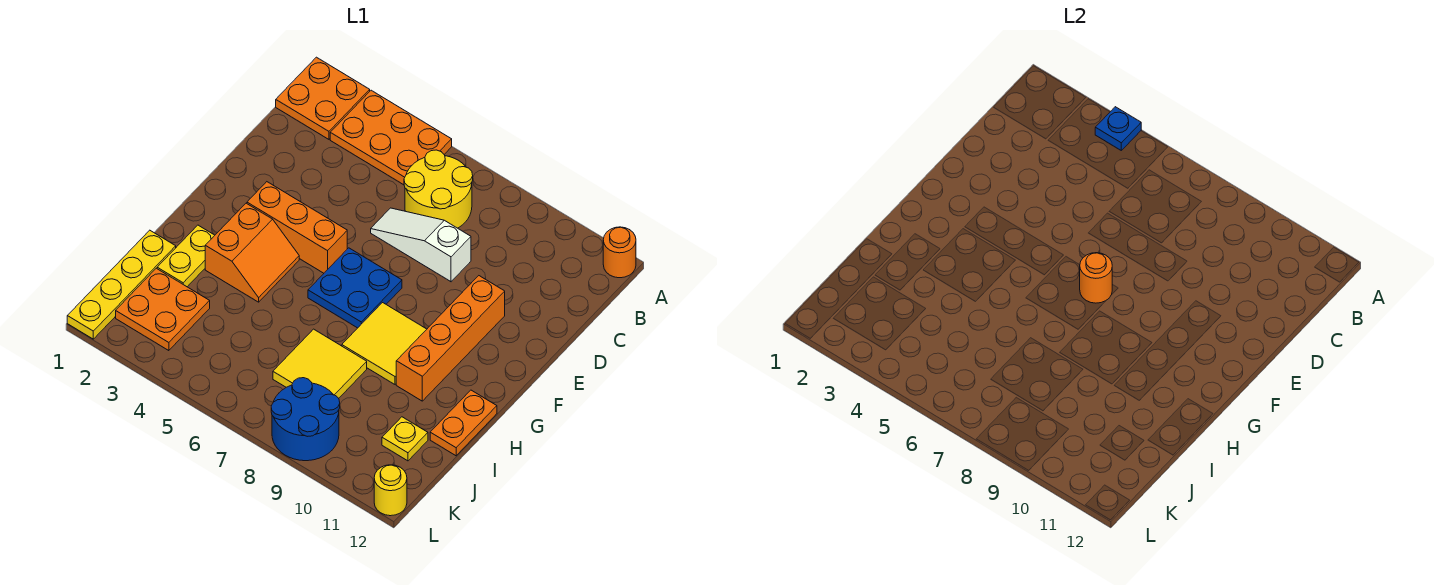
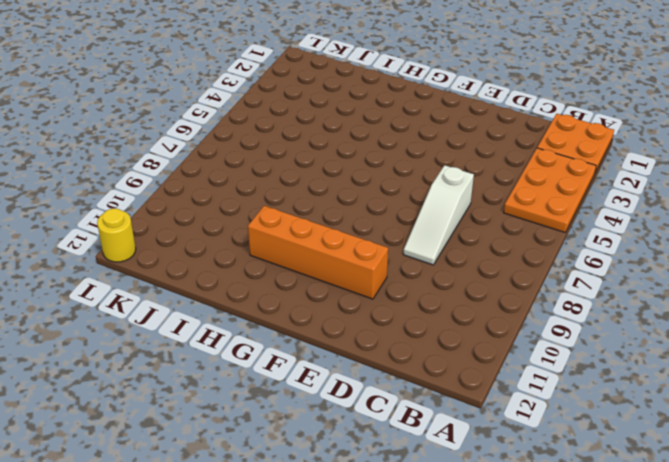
white 1x3 slope [403,165,474,265] -> white 1x3 slope turned to [371,208,471,282]
none -> orange 1x1 round brick [603,227,636,278]
none -> yellow 2x2 round brick [404,150,473,228]
none -> orange 1x3 brick [247,182,347,273]

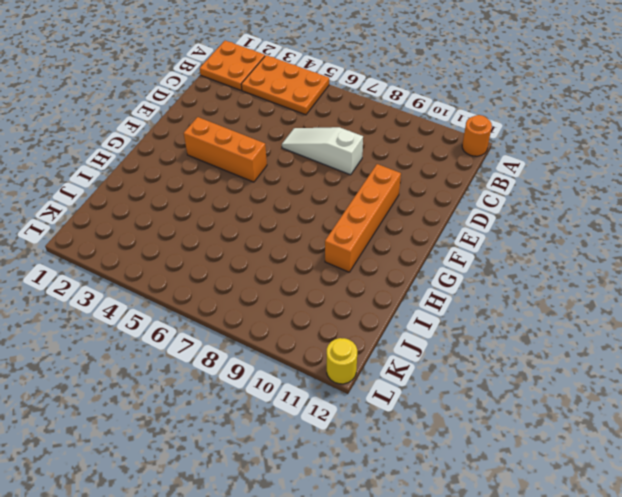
none -> yellow 2x2 round brick [404,150,473,228]
none -> blue 2x2 plate [308,248,402,328]
none -> orange 2x2 slope [205,203,299,302]

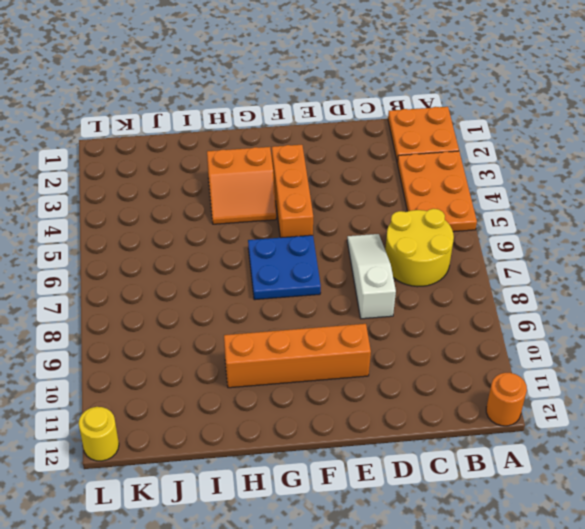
none -> yellow 2x2 tile [342,303,427,384]
none -> yellow 1x2 plate [157,225,215,287]
none -> orange 1x2 plate [430,390,497,456]

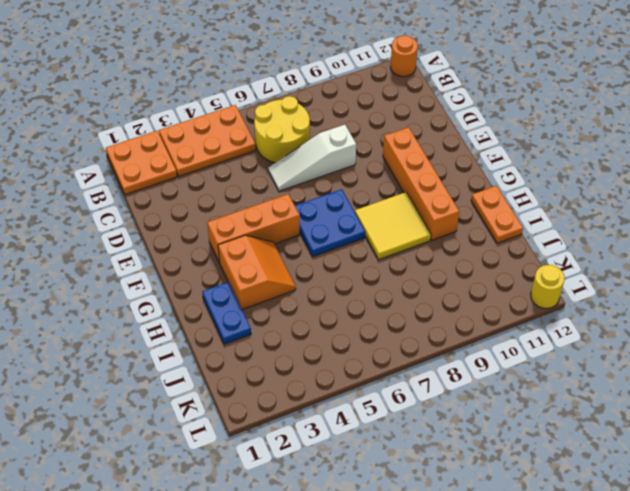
blue 1x2 plate [202,282,251,344] -> yellow 1x2 plate [157,225,215,287]
none -> yellow 1x4 plate [67,230,176,339]
none -> yellow 2x2 tile [273,329,367,398]
none -> orange 2x2 plate [116,268,210,351]

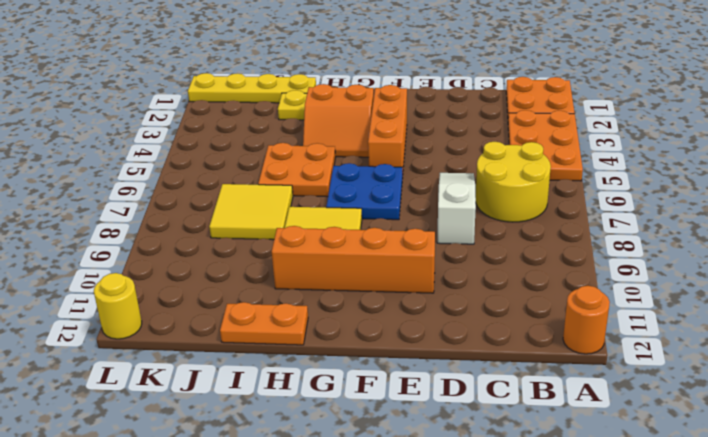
orange 2x2 plate [258,143,336,197] -> orange 2x2 plate moved to [116,268,210,351]
none -> yellow 1x1 plate [382,417,428,461]
none -> blue 2x2 round brick [271,378,340,461]
none -> blue 1x1 plate [1095,107,1141,150]

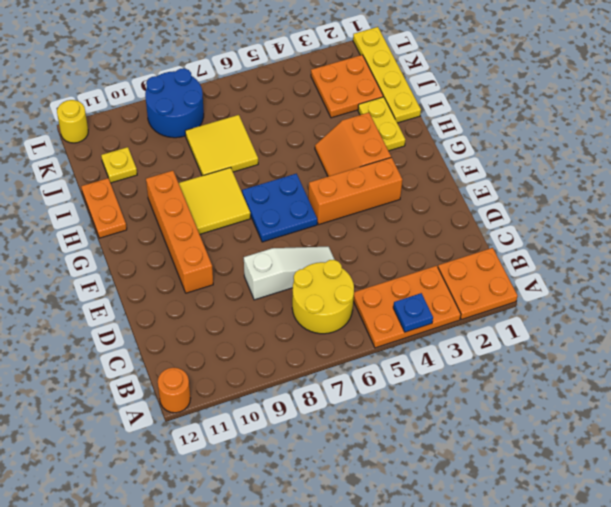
none -> orange 1x1 round brick [1080,253,1112,303]

